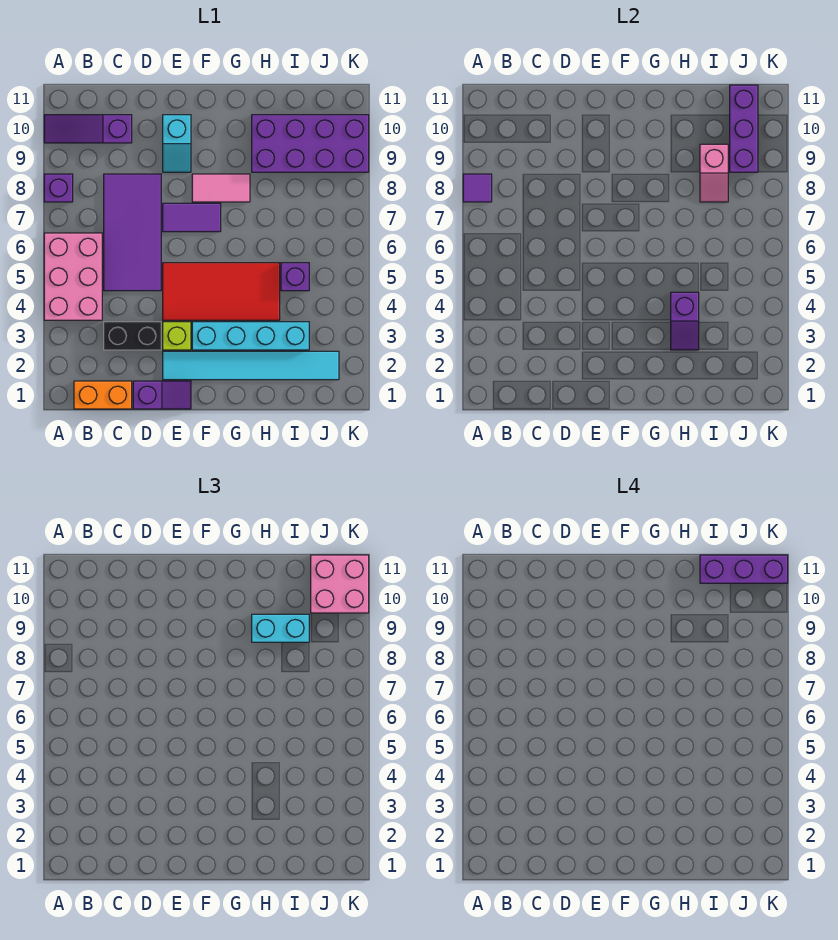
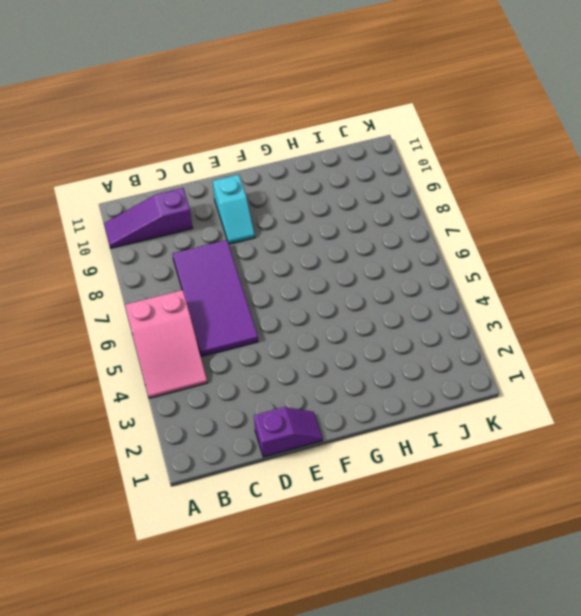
pink 2x3 slope [125,290,207,398] -> pink 2x3 brick [44,233,102,320]
none -> purple 1x1 brick [44,174,73,202]
none -> orange 1x2 brick [74,381,132,409]
none -> black 1x2 brick [104,322,161,350]

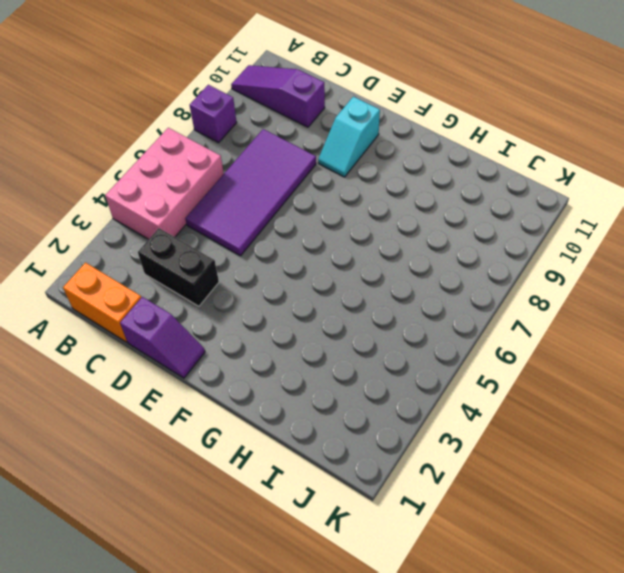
none -> cyan 1x6 tile [163,351,339,380]
none -> lime 1x1 brick [163,322,191,350]
none -> red 2x4 tile [163,263,280,320]

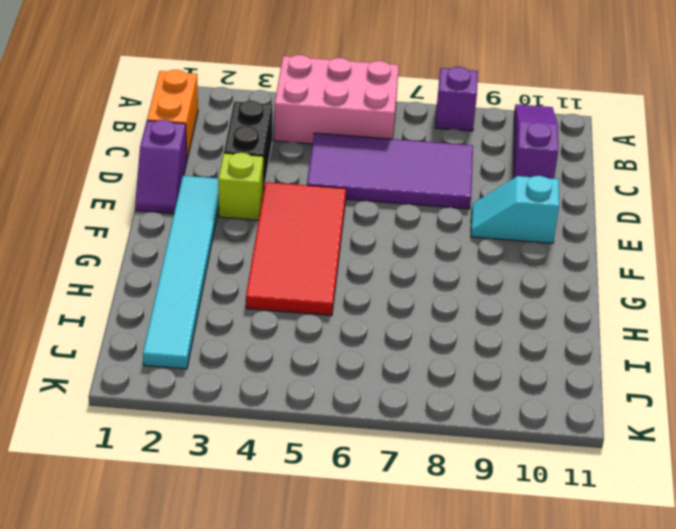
none -> purple 1x2 tile [163,203,221,232]
none -> cyan 1x4 brick [192,322,309,350]
none -> pink 1x2 tile [192,174,250,202]

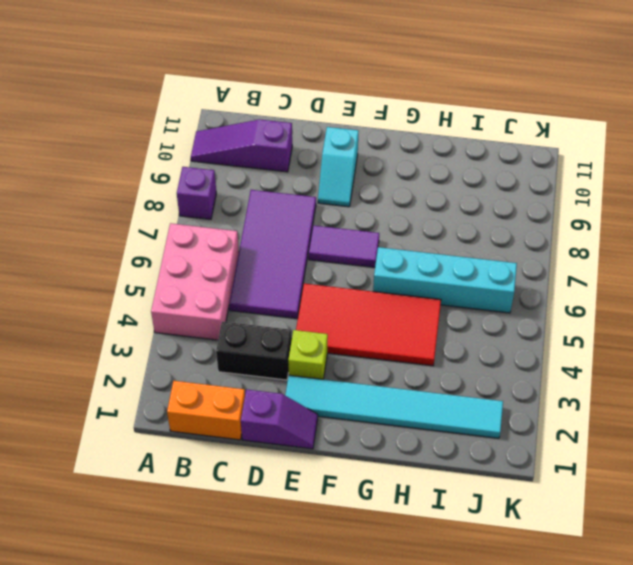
cyan 1x4 brick [373,247,517,313] -> cyan 1x4 brick moved to [192,322,309,350]
none -> pink 1x2 tile [192,174,250,202]
none -> purple 2x4 brick [252,115,369,172]
none -> purple 1x1 brick [281,263,309,291]

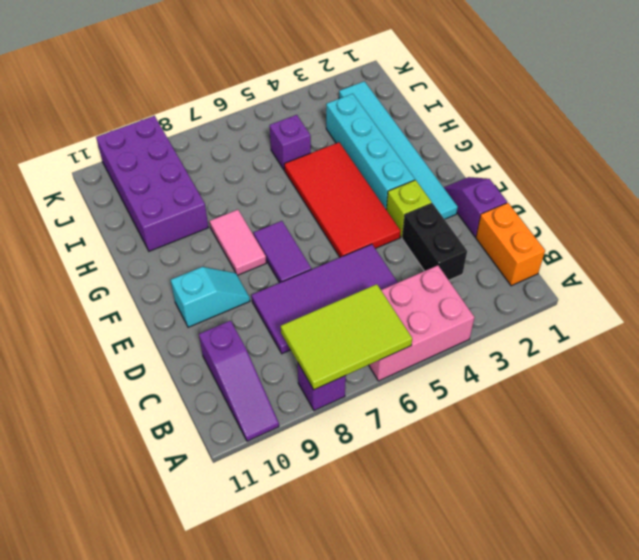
lime 2x3 tile [281,284,412,390] -> purple 1x1 tile [463,174,492,202]
none -> purple 1x2 slope [671,292,699,350]
none -> pink 1x2 slope [700,144,728,202]
none -> purple 1x3 brick [730,85,758,172]

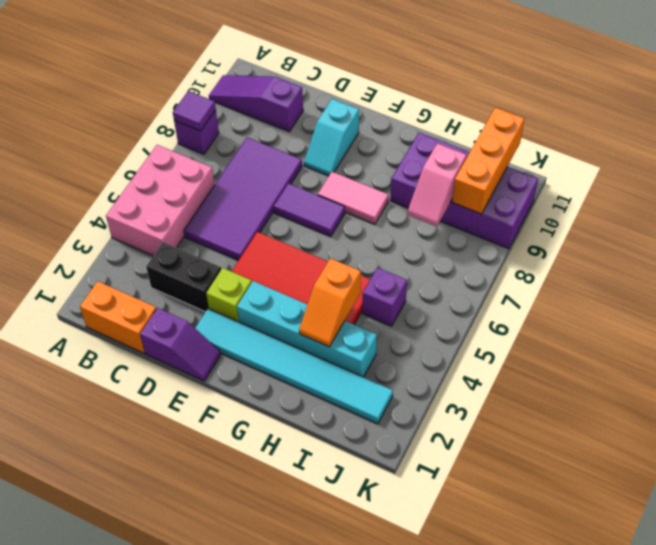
orange 1x2 slope [299,258,361,347] -> purple 1x2 slope [671,292,699,350]
orange 1x3 brick [452,108,524,214] -> purple 1x3 brick [730,85,758,172]
none -> cyan 1x2 brick [252,614,309,642]
none -> pink 2x2 brick [311,555,369,613]
none -> purple 1x3 brick [700,555,788,583]

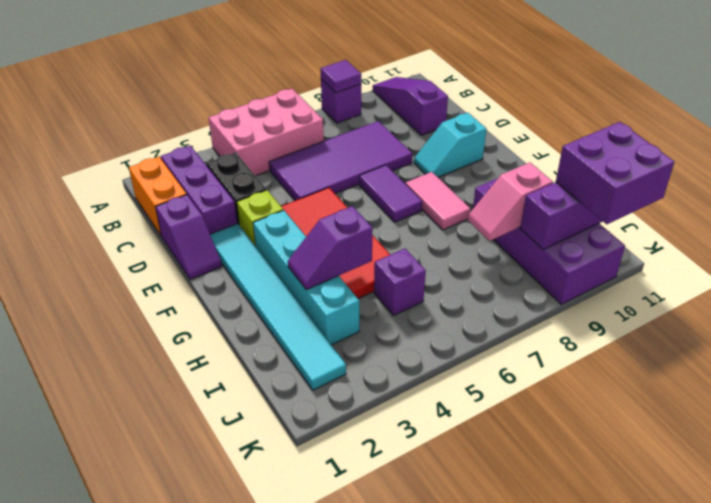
purple 1x3 brick [161,146,237,234] -> purple 1x3 brick moved to [700,555,788,583]
purple 2x2 brick [556,122,674,224] -> pink 2x2 brick [311,555,369,613]
none -> cyan 1x2 brick [252,614,309,642]

